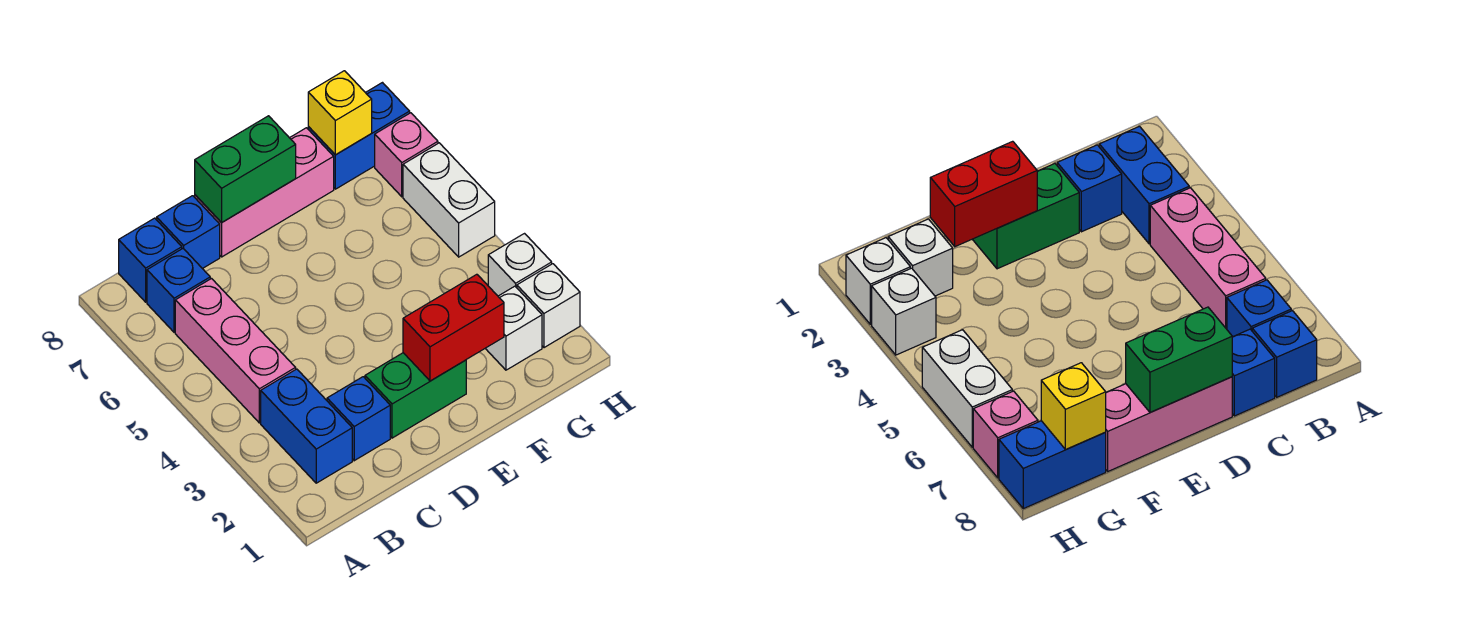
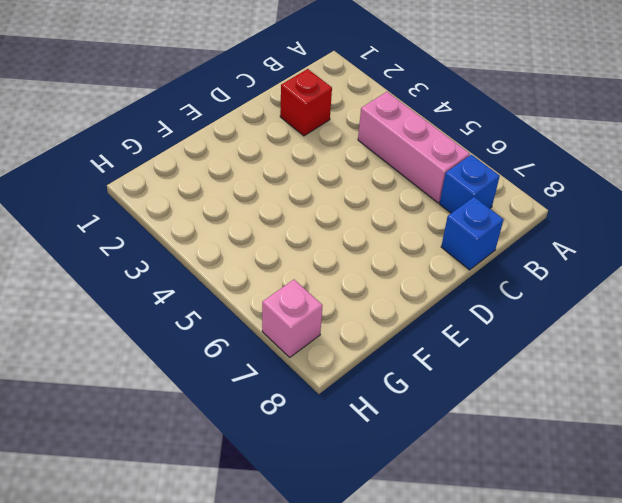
red 1x1 brick [280,69,332,136] -> blue 1x1 brick [327,377,390,461]
none -> blue 1x2 brick [261,369,352,483]
none -> blue 1x1 brick [119,218,182,302]
none -> green 1x2 brick [365,353,466,438]

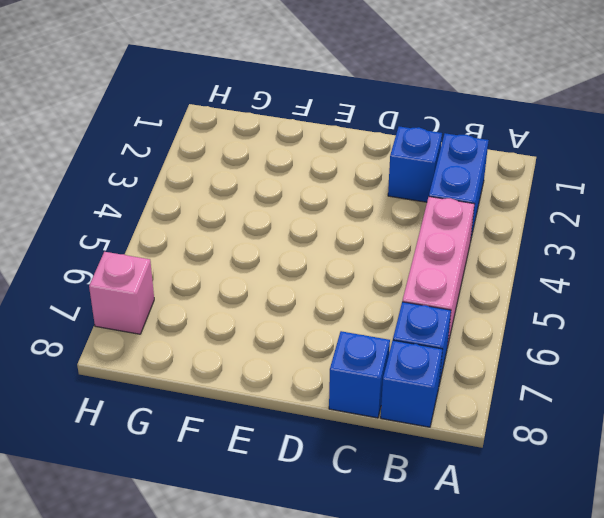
none -> green 1x2 brick [365,353,466,438]
none -> pink 1x3 brick [195,128,334,257]
none -> white 1x1 brick [485,286,542,370]

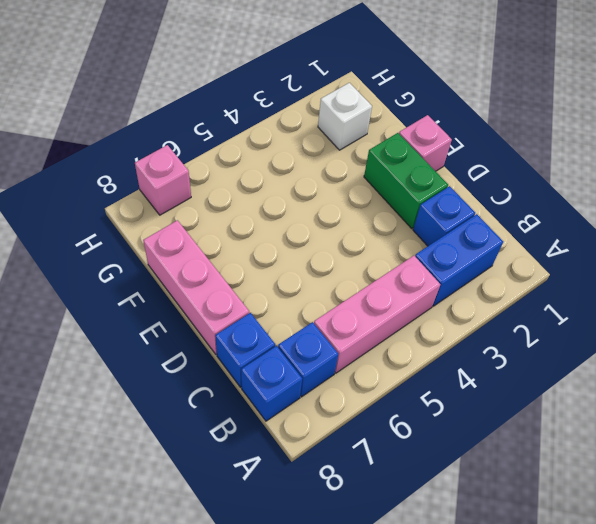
pink 1x1 brick [399,115,452,171] -> none
none -> blue 1x2 brick [308,83,410,189]
none -> white 1x1 brick [517,264,580,348]
none -> white 1x1 brick [488,234,552,296]

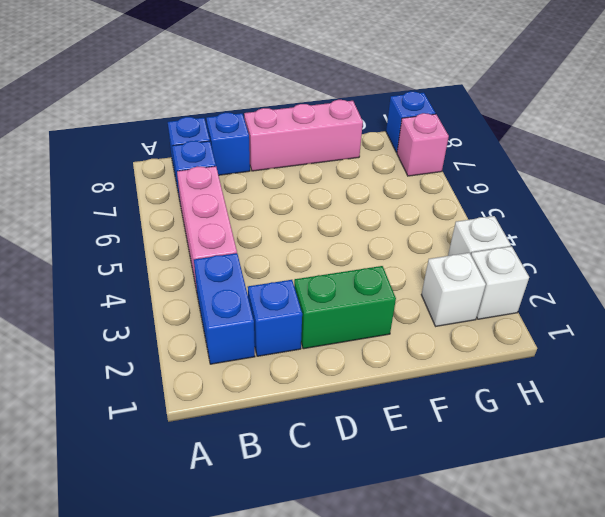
blue 1x1 brick [386,91,436,153] -> blue 1x2 brick [308,83,410,189]
none -> white 1x2 brick [403,143,495,257]
none -> green 1x2 brick [195,116,296,223]
none -> red 1x2 brick [403,274,504,381]

